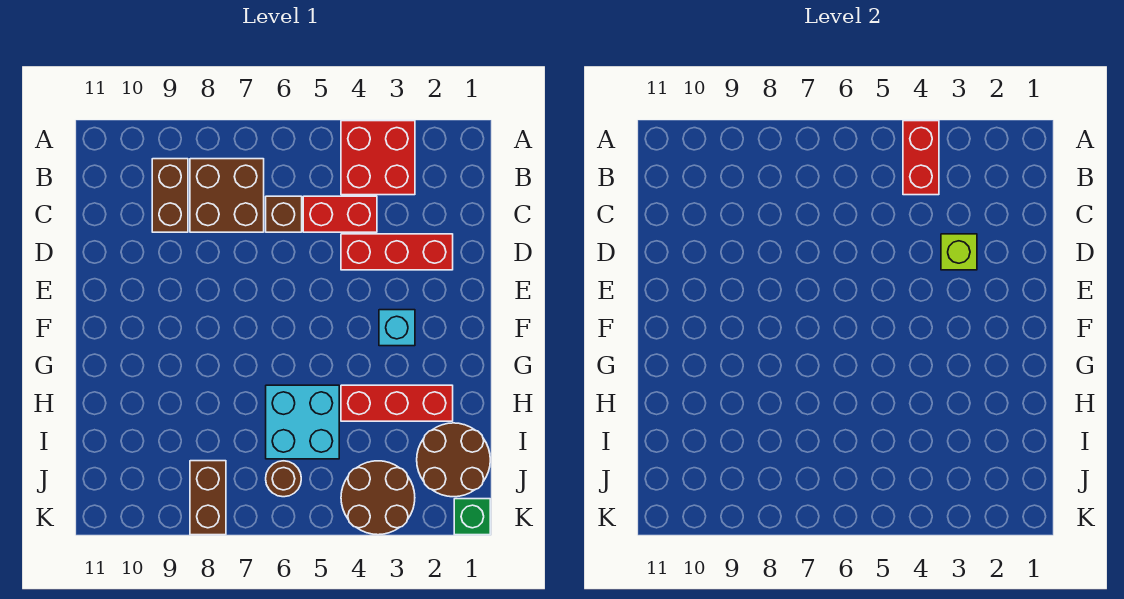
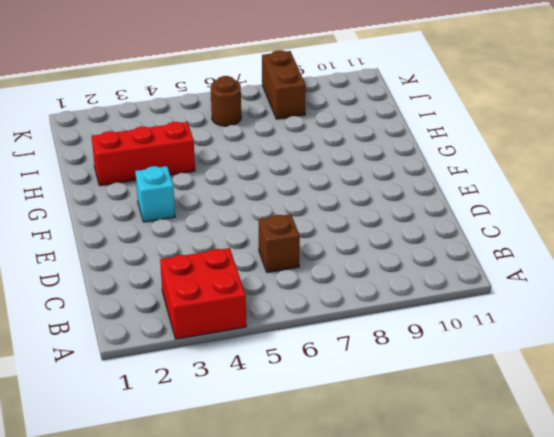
none -> brown 2x2 brick [190,159,264,232]
none -> brown 1x2 brick [152,159,188,232]
none -> red 1x2 brick [303,196,377,232]

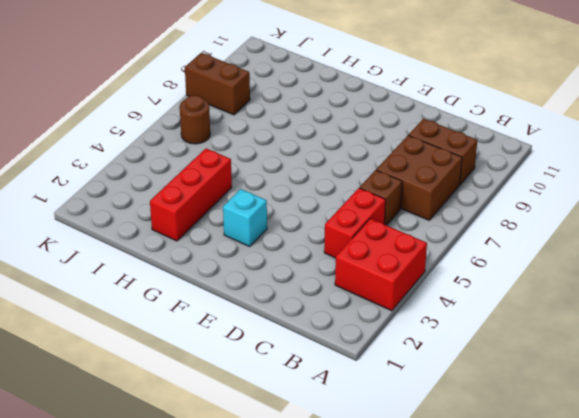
none -> red 1x3 brick [341,234,453,270]
none -> cyan 2x2 brick [266,385,339,459]
none -> brown 2x2 round brick [417,423,490,497]

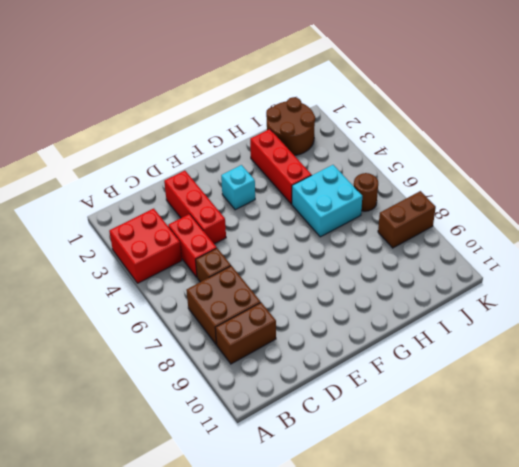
none -> brown 2x2 round brick [341,461,415,535]
none -> green 1x1 brick [454,499,490,535]
none -> red 1x2 brick [903,121,939,195]

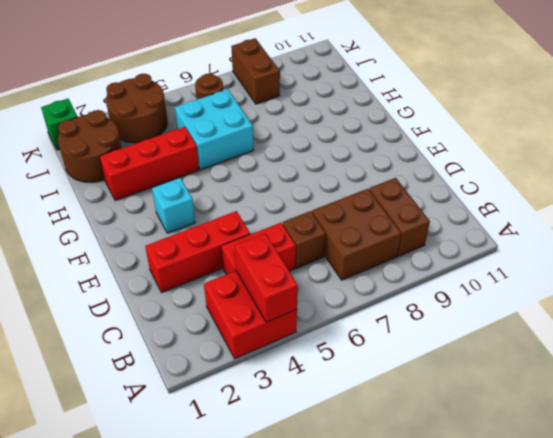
none -> lime 1x1 brick [941,234,977,270]

